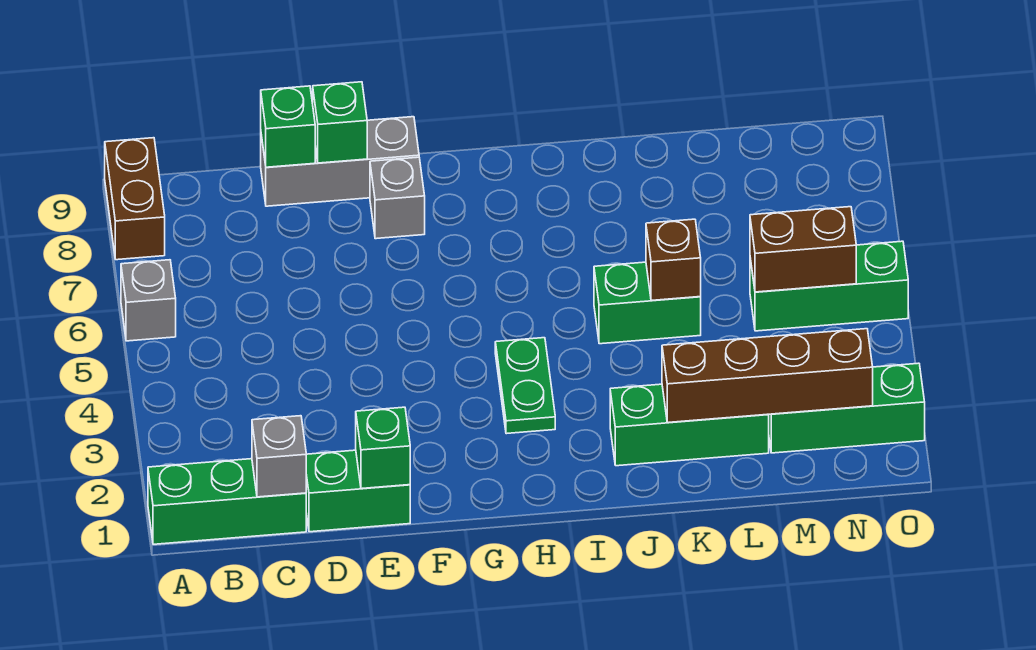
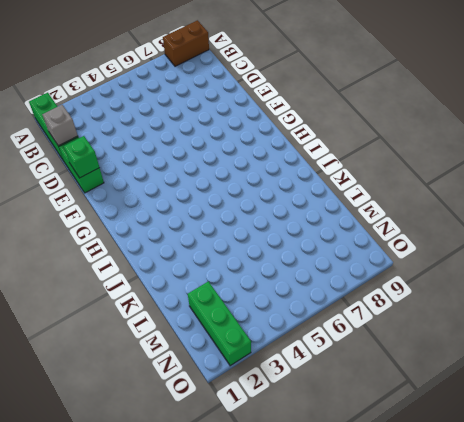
none -> grey 1x1 brick [121,260,176,341]
none -> grey 1x3 brick [261,117,419,206]
none -> grey 1x1 brick [370,157,425,239]

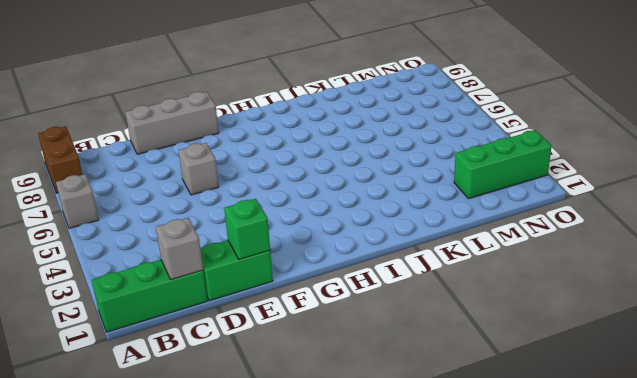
grey 1x1 brick [178,143,219,195] -> grey 1x1 brick moved to [370,157,425,239]
none -> green 1x2 plate [495,338,555,434]
none -> green 1x3 brick [610,384,769,466]
none -> green 1x2 brick [594,262,701,344]

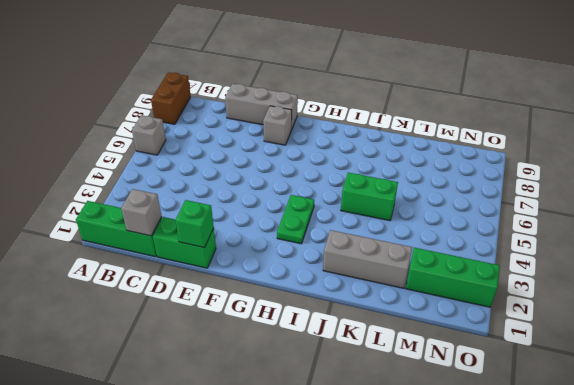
grey 1x3 brick [323,230,412,288] -> green 1x3 brick [610,384,769,466]
none -> green 1x3 brick [750,241,908,331]
none -> green 1x1 brick [261,86,315,167]
none -> green 1x1 brick [313,82,367,163]

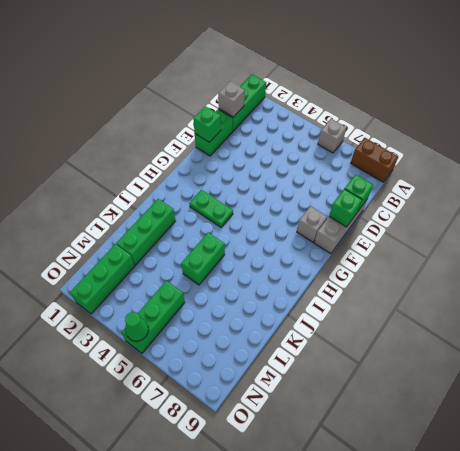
green 1x1 cone [125,312,149,341] -> none
none -> brown 1x4 brick [662,329,873,422]
none -> brown 1x1 brick [646,219,701,301]
none -> brown 1x2 brick [750,207,856,292]

